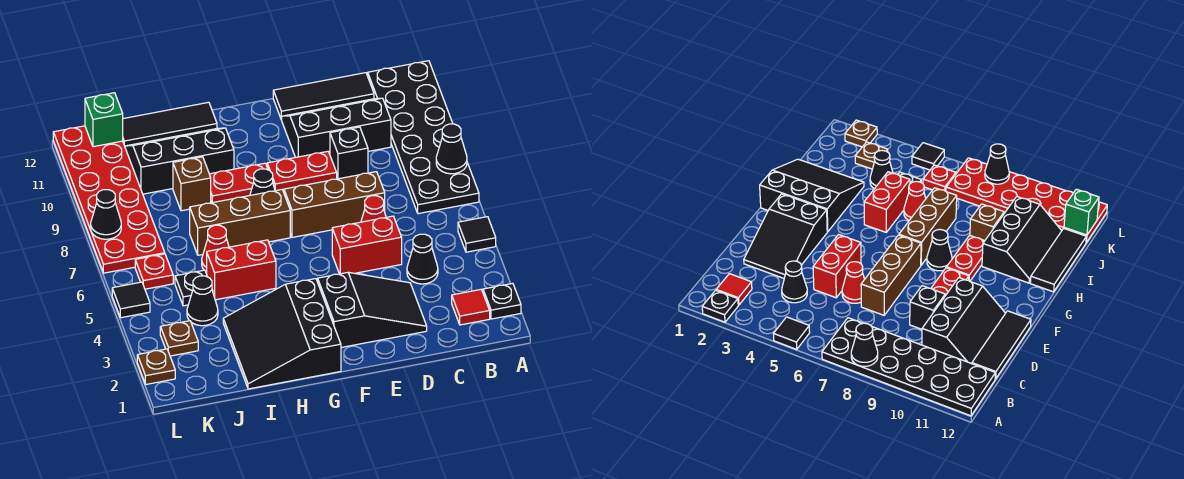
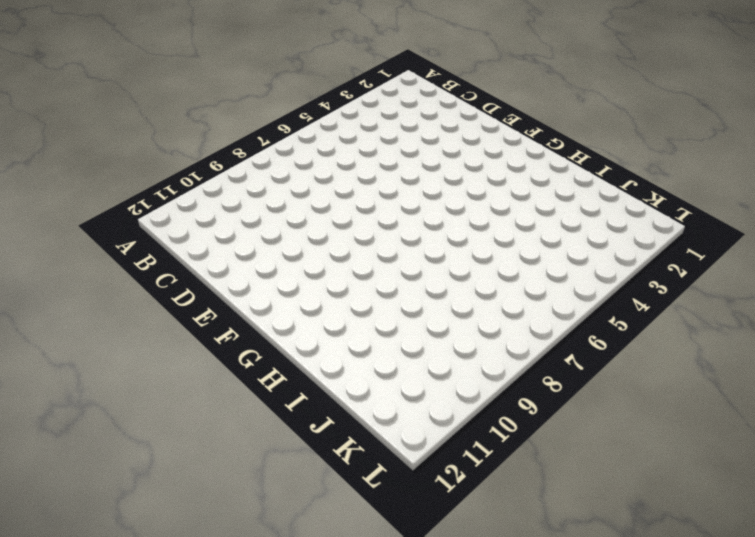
none -> black 1x1 plate [483,283,521,319]
none -> black 1x1 tile [458,217,496,252]
none -> black 2x6 plate [368,61,479,214]
none -> red 1x1 tile [452,290,490,325]

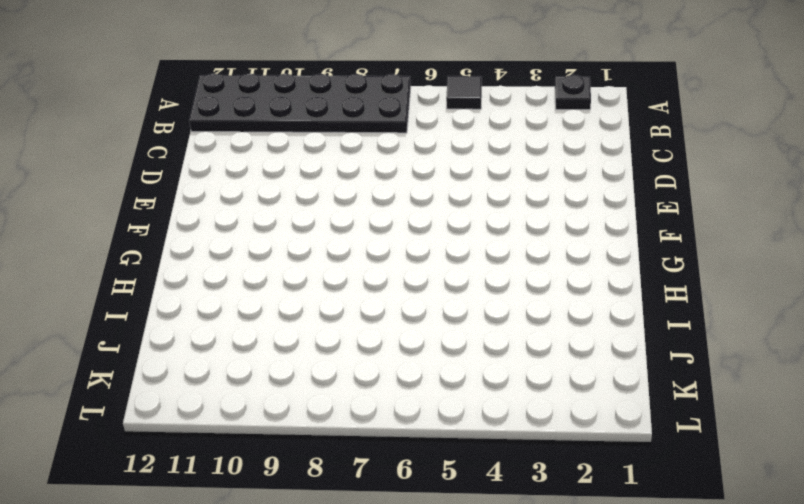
none -> red 1x1 tile [452,290,490,325]
none -> black 1x1 cone [407,234,438,284]
none -> black 2x3 slope [282,98,391,157]
none -> black 1x3 tile [273,73,374,120]

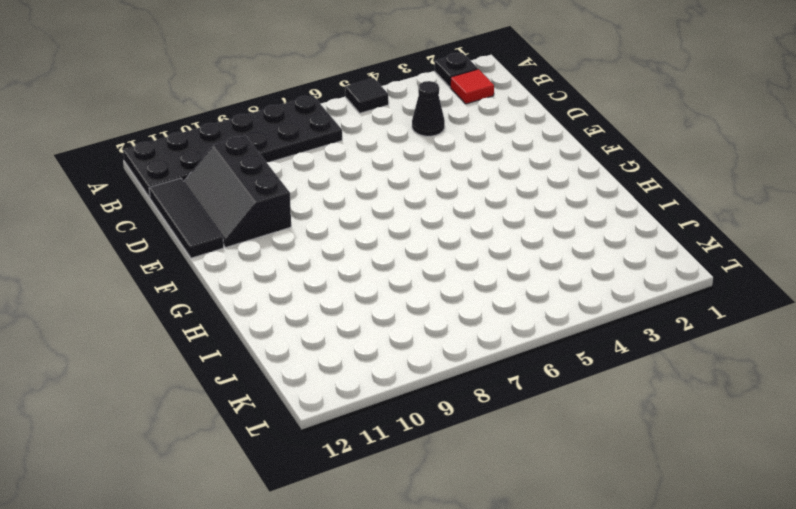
none -> black 2x3 slope [318,272,427,347]
none -> red 1x2 brick [332,216,402,274]
none -> red 1x1 cone [361,196,386,222]
none -> brown 1x3 brick [284,172,385,237]

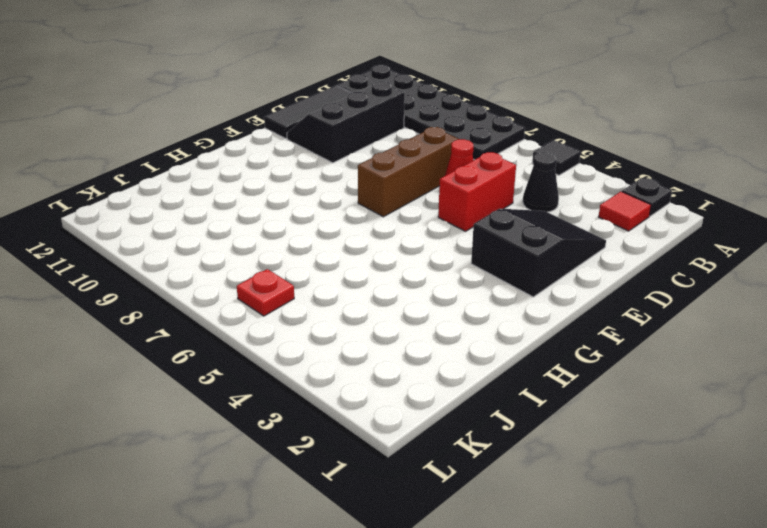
none -> black 1x1 brick [330,127,368,179]
none -> red 1x2 plate [267,151,337,191]
none -> black 3x3 slope [223,279,341,389]
none -> brown 1x3 brick [190,190,290,255]

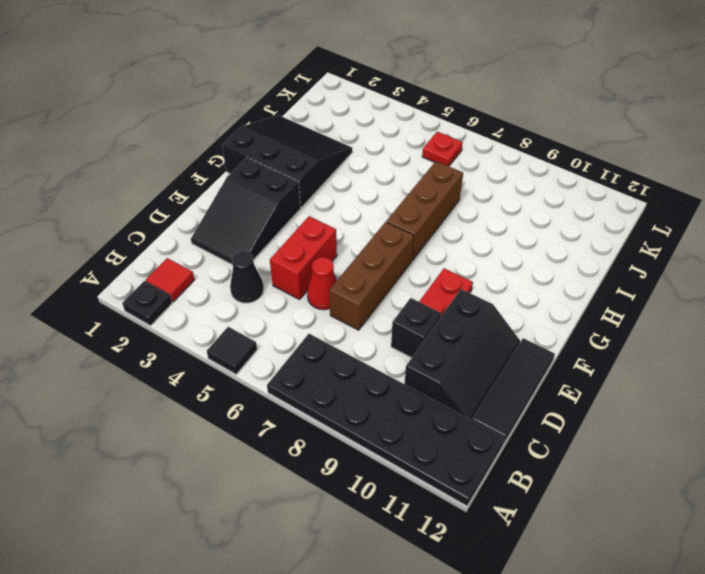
none -> black 1x1 cone [250,169,275,195]
none -> red 1x2 plate [210,163,268,203]
none -> red 1x2 brick [207,240,276,300]
none -> black 2x3 slope [125,128,234,194]

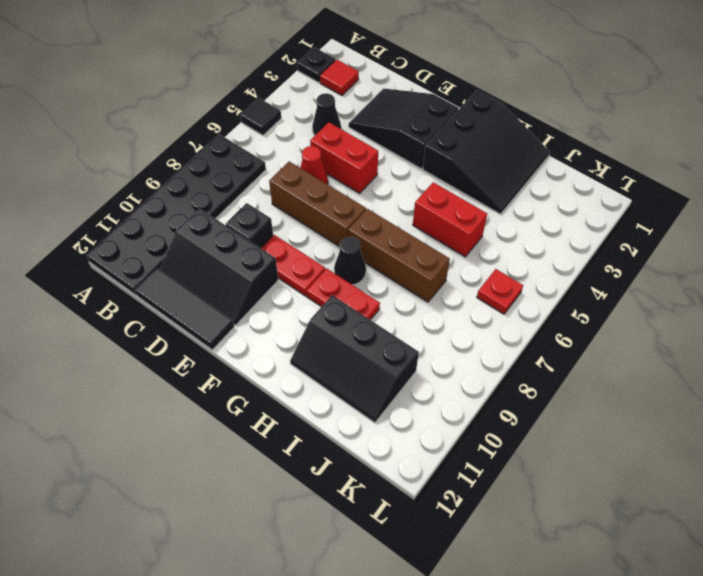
none -> black 1x3 tile [123,102,217,146]
none -> red 1x1 cone [202,225,229,272]
none -> brown 1x1 brick [173,157,211,211]
none -> black 1x1 cone [187,276,218,326]

